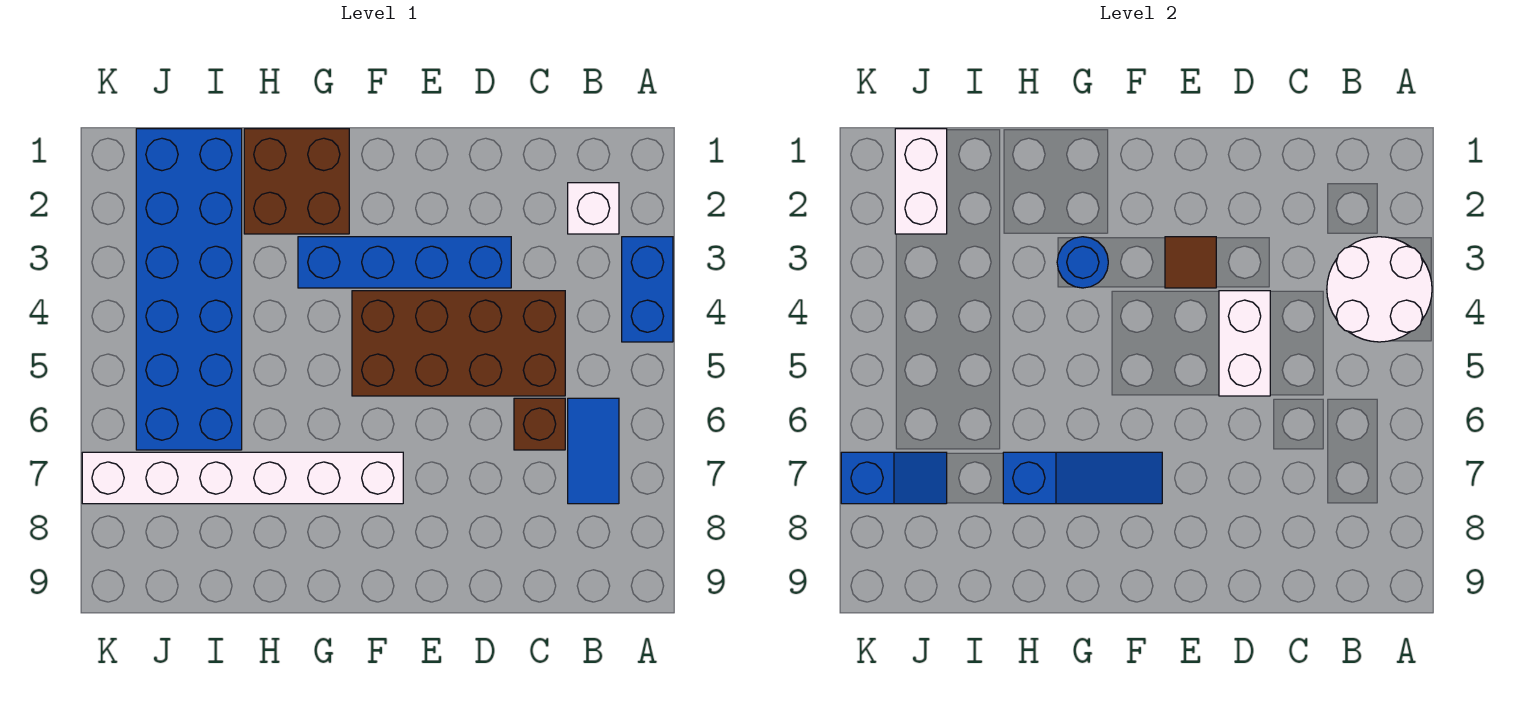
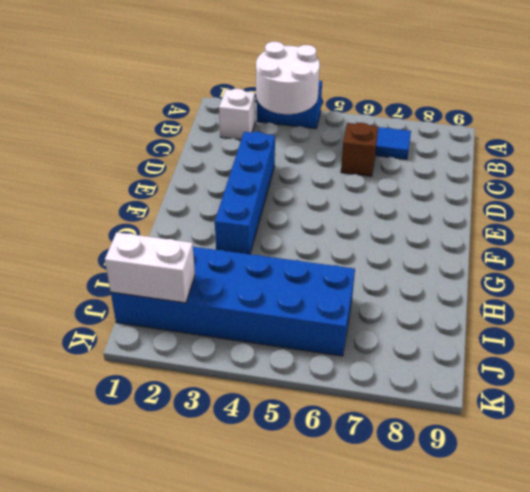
none -> brown 2x4 brick [352,291,565,396]
none -> white 1x6 brick [82,452,403,504]
none -> brown 2x2 brick [244,129,349,234]

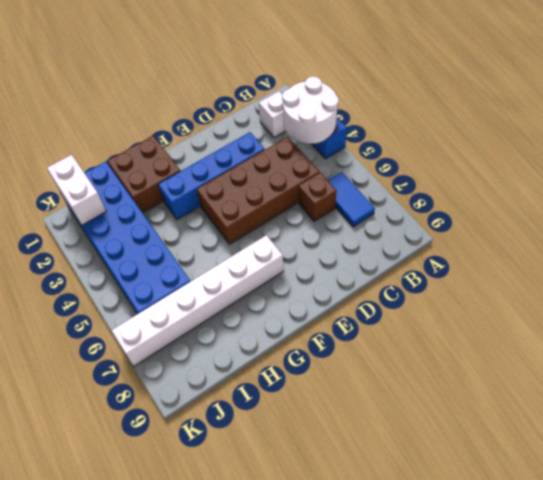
none -> white 1x2 brick [1219,291,1270,396]
none -> brown 1x1 tile [1165,237,1216,288]
none -> blue 1x3 slope [1003,452,1162,504]

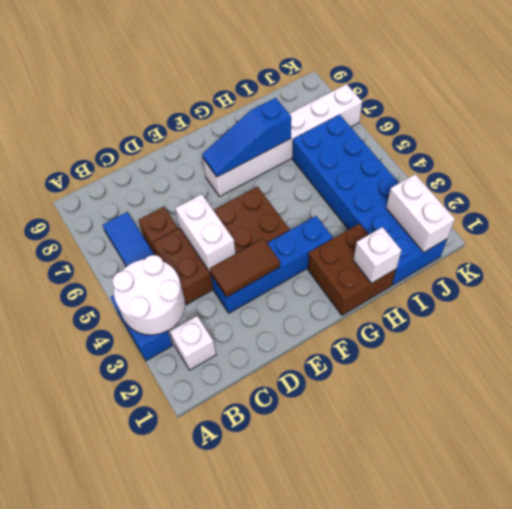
brown 1x2 tile [210,239,280,297] -> brown 1x1 tile [1165,237,1216,288]
white 1x1 brick [353,227,402,284] -> none
none -> blue 1x1 round brick [1057,237,1108,288]
none -> blue 1x2 slope [841,452,947,504]

